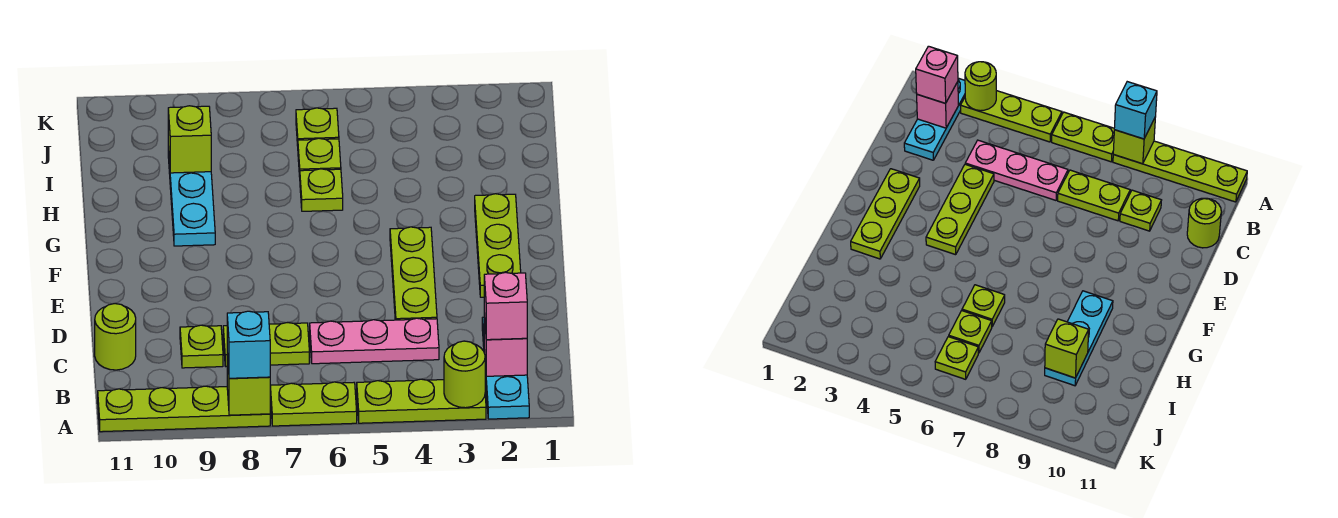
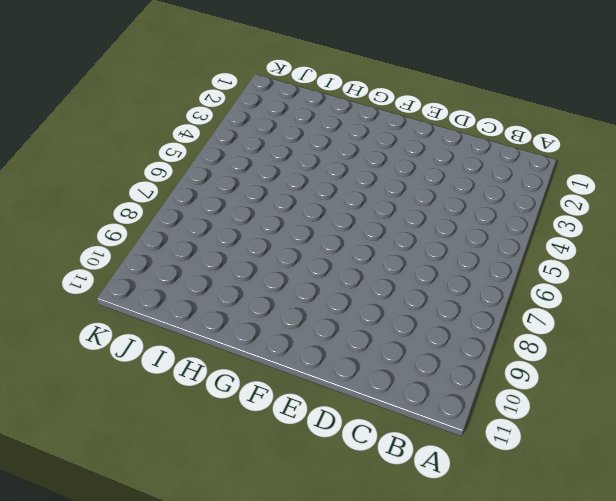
none -> cyan 1x3 plate [482,317,529,419]
none -> lime 1x3 plate [357,379,486,423]
none -> lime 1x2 plate [270,382,357,426]

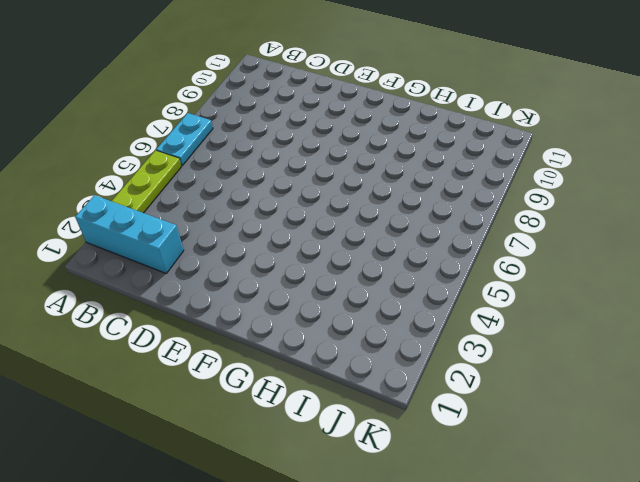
cyan 1x3 brick [75,195,184,273] -> cyan 1x3 plate [482,317,529,419]
cyan 1x2 plate [156,113,213,165] -> lime 1x2 plate [270,382,357,426]
none -> lime 1x4 plate [98,386,270,432]
none -> pink 1x3 plate [310,318,439,364]
none -> lime 1x2 plate [223,322,309,366]

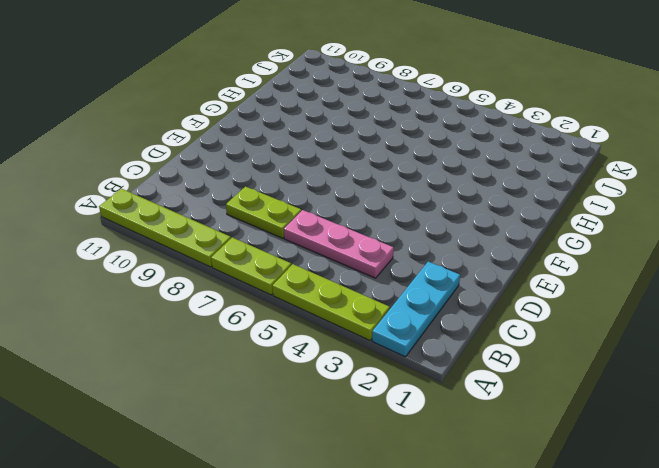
none -> lime 1x1 plate [180,325,223,368]
none -> lime 1x1 round brick [95,304,136,370]
none -> lime 1x3 plate [390,227,437,320]

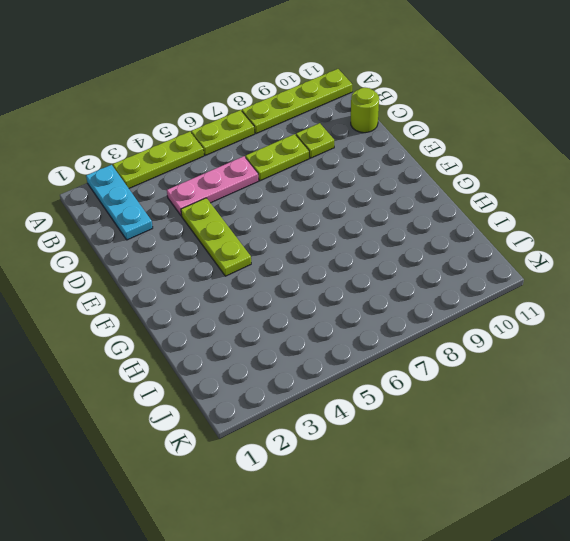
none -> lime 1x3 plate [475,194,521,297]
none -> cyan 1x3 plate [168,147,215,246]
none -> lime 1x1 plate [300,169,343,211]

